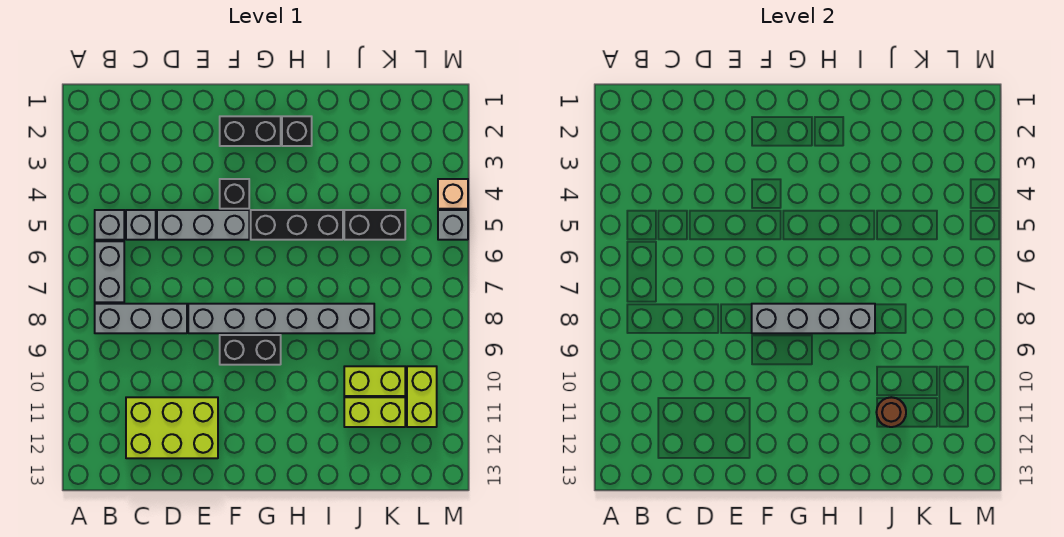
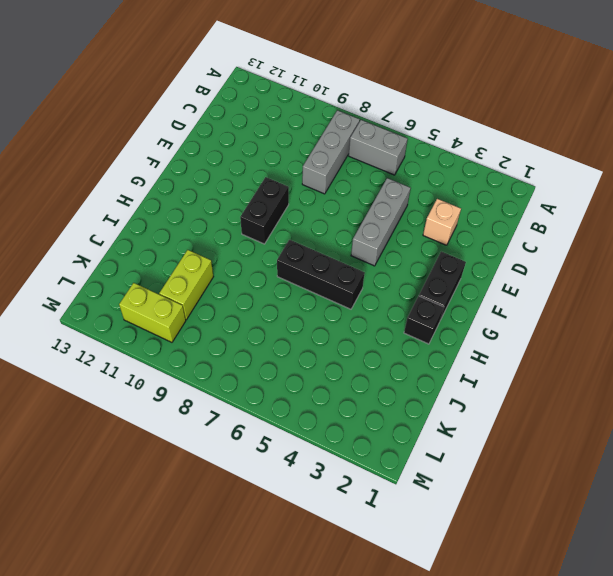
tan 1x1 brick [423,199,461,245] -> tan 1x1 brick moved to [438,179,468,209]
black 1x3 brick [277,240,365,309] -> black 1x3 brick turned to [251,210,343,240]
none -> grey 1x1 brick [95,210,124,240]
none -> grey 1x1 brick [126,210,156,240]
none -> lime 2x3 brick [126,397,218,458]

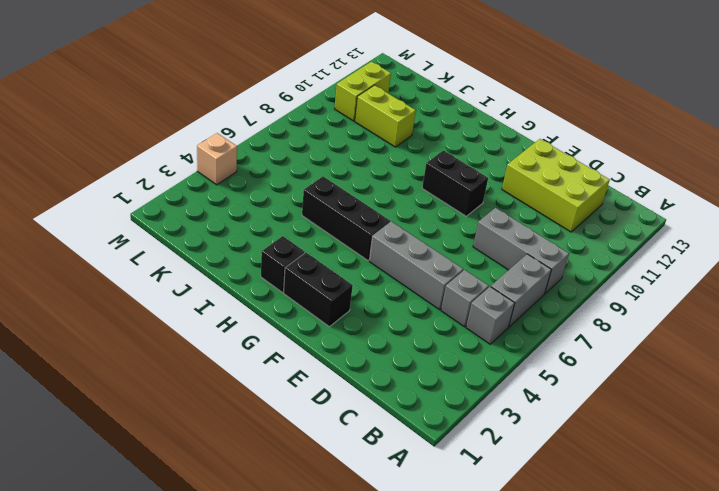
none -> grey 1x6 brick [188,304,374,333]
none -> black 1x1 brick [220,179,249,209]
none -> black 1x2 brick [344,210,405,240]

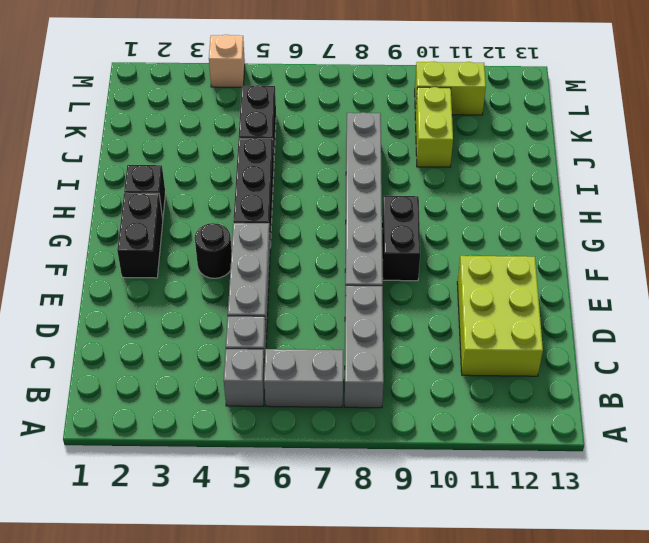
black 1x1 round brick [195,223,232,278] -> black 1x1 brick [220,179,249,209]
none -> lime 1x2 brick [344,397,405,427]
none -> grey 1x1 brick [438,210,468,240]
none -> grey 1x4 brick [752,304,875,333]

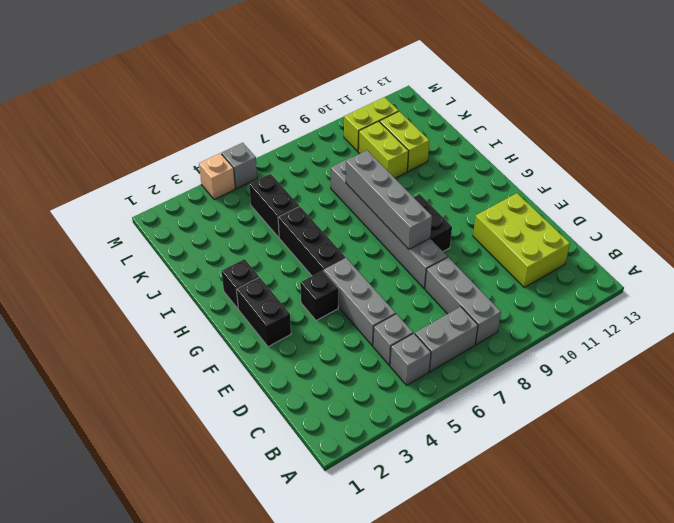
none -> brown 1x1 round brick [876,397,906,427]

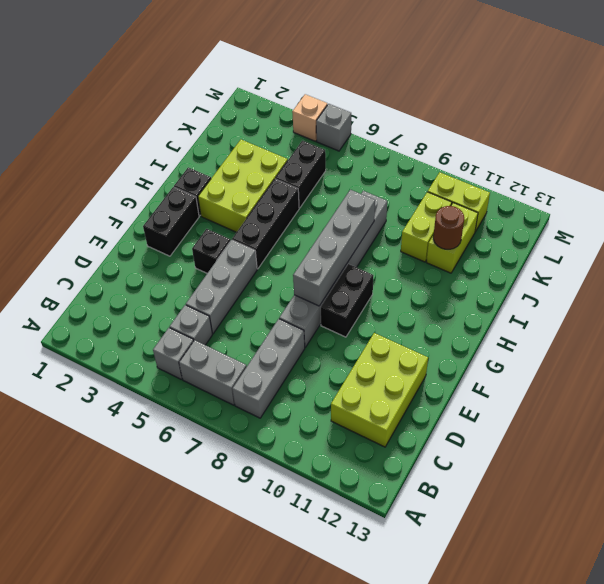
lime 2x3 brick [198,140,288,232] -> none

